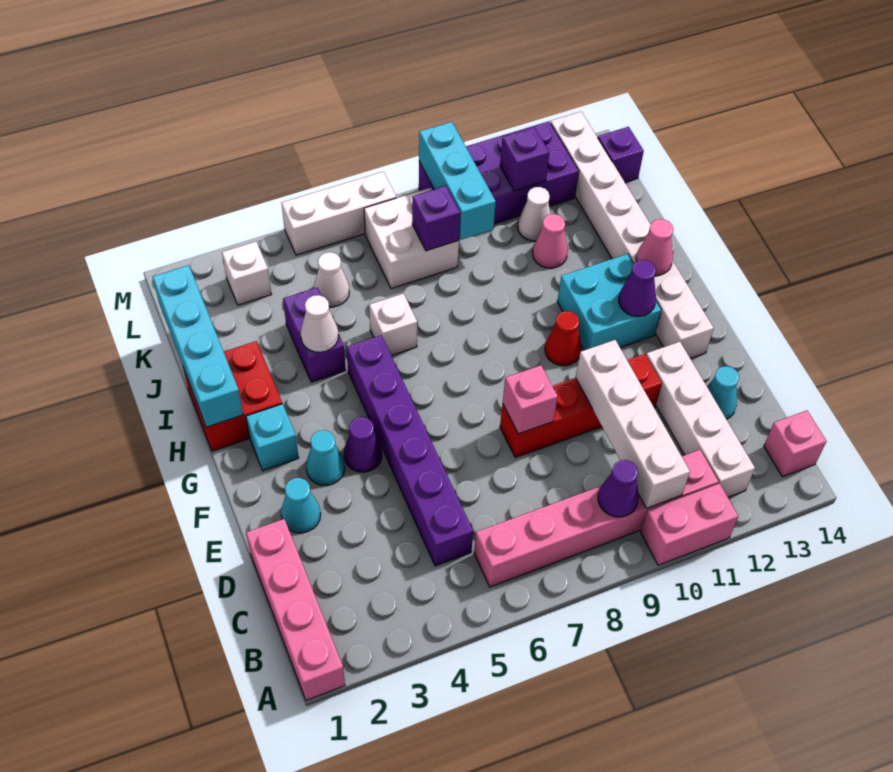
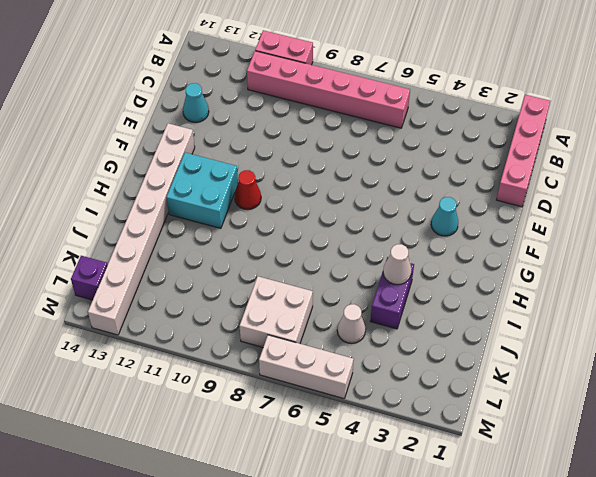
none -> white 1x4 brick [646,342,755,497]
none -> pink 1x1 brick [764,411,826,477]
none -> purple 1x6 brick [346,335,473,566]
none -> cyan 1x1 cone [281,478,321,533]

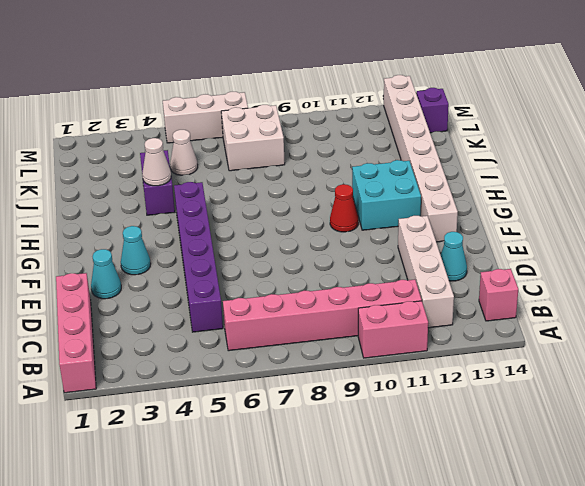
none -> red 1x4 brick [500,354,662,457]
none -> purple 1x1 cone [344,417,382,472]
none -> cyan 1x1 brick [246,404,299,471]
none -> red 2x2 brick [183,341,282,451]

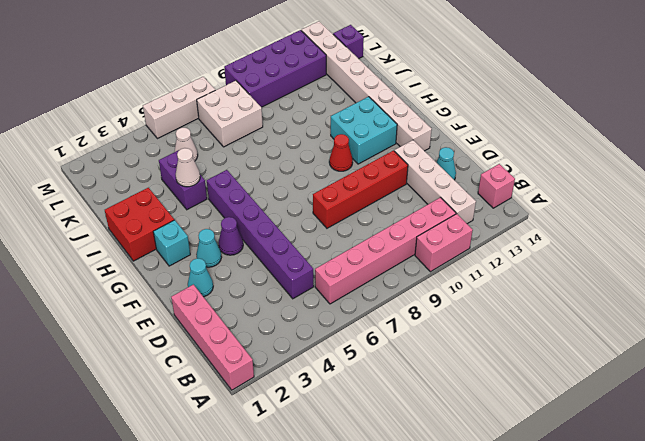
none -> white 1x1 brick [369,293,417,356]
none -> pink 1x1 cone [533,214,568,268]
none -> white 1x1 cone [518,187,551,241]
none -> white 1x1 brick [222,242,272,305]

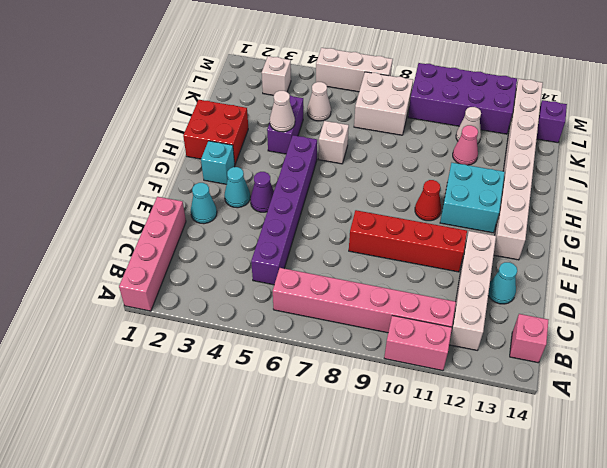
none -> purple 1x1 cone [598,460,639,517]
none -> white 1x4 brick [576,340,690,508]
none -> pink 1x1 brick [503,365,558,434]
none -> purple 1x1 cone [619,260,656,316]

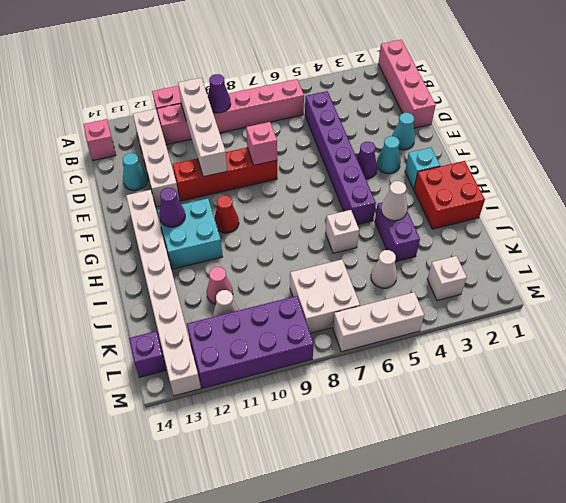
none -> cyan 1x4 brick [153,265,243,427]
none -> pink 1x1 cone [636,219,673,276]
none -> purple 1x1 brick [412,186,460,251]
none -> cyan 1x3 brick [419,122,496,240]

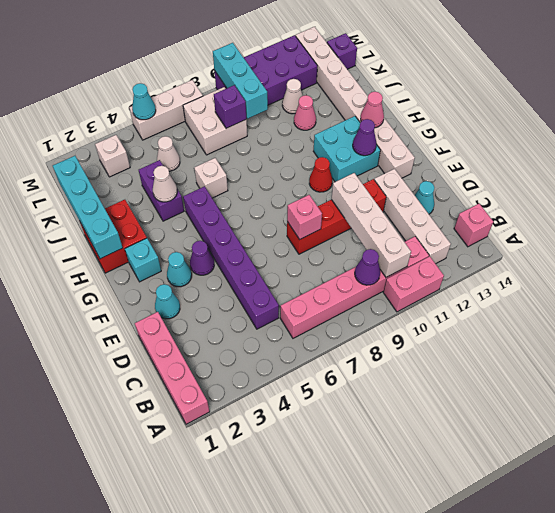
cyan 1x1 cone [132,83,156,120] -> none
none -> purple 1x1 brick [500,127,549,191]

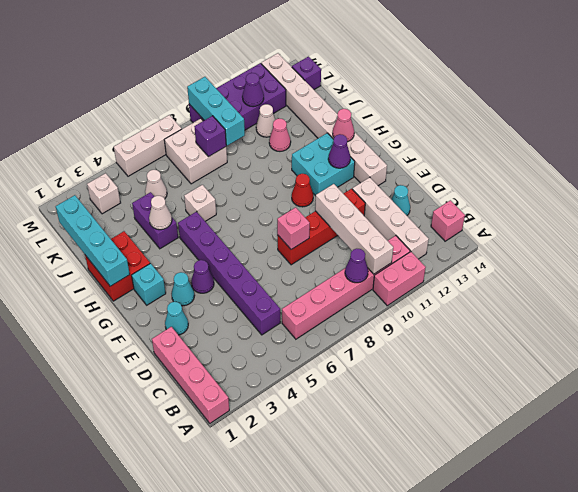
purple 1x1 cone [242,73,264,107] -> purple 1x1 brick [500,127,549,191]

